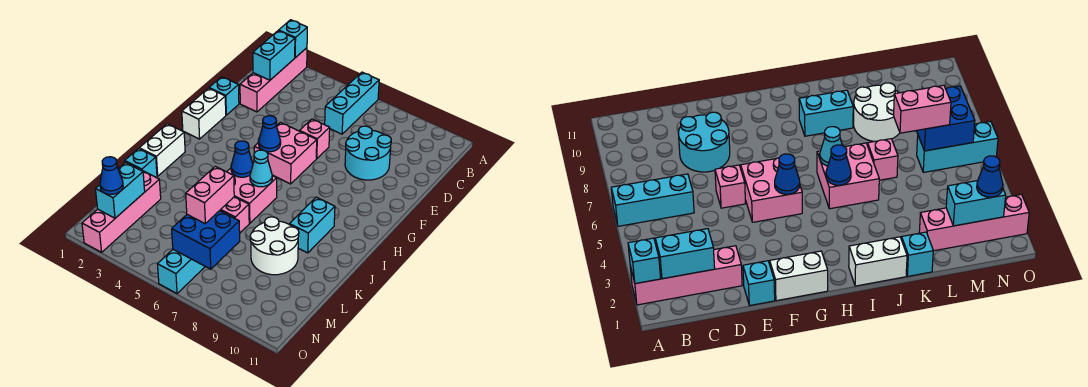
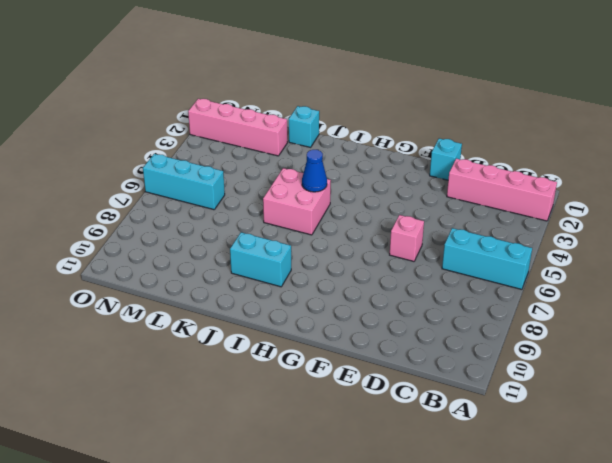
none -> cyan 2x2 round brick [345,126,391,180]
none -> white 1x2 brick [182,88,226,139]
none -> pink 2x2 brick [254,122,317,184]

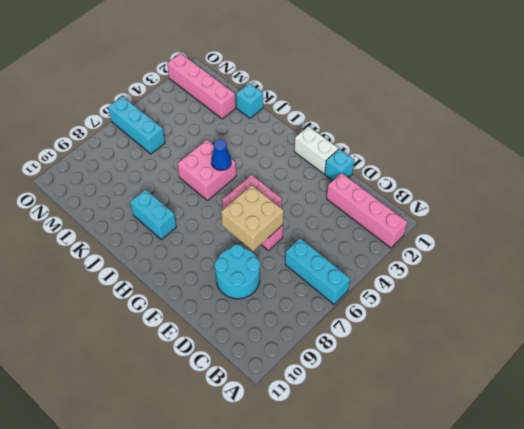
tan 2x2 brick [221,185,284,251] -> none
none -> white 1x2 brick [139,124,185,176]
none -> pink 1x1 brick [220,197,249,233]
none -> white 2x2 round brick [250,217,299,275]

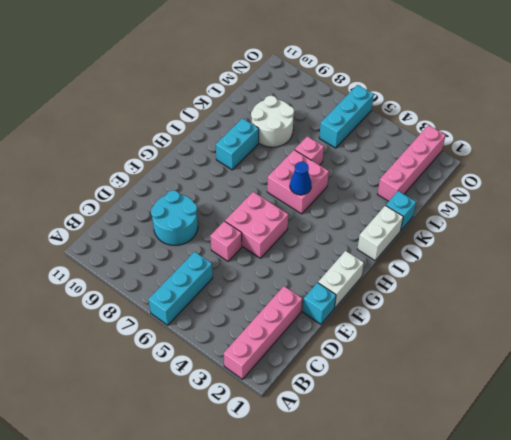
none -> cyan 1x1 brick [279,20,307,58]
none -> cyan 1x2 brick [253,31,295,80]
none -> blue 1x1 cone [259,116,281,152]

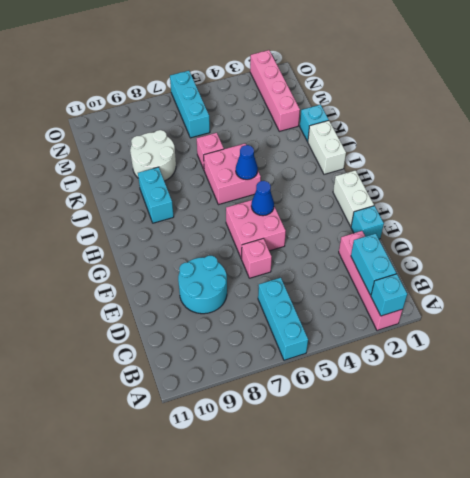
none -> cyan 1x1 cone [250,150,272,187]
none -> cyan 1x2 brick [96,163,145,218]
none -> blue 2x2 brick [172,211,240,269]

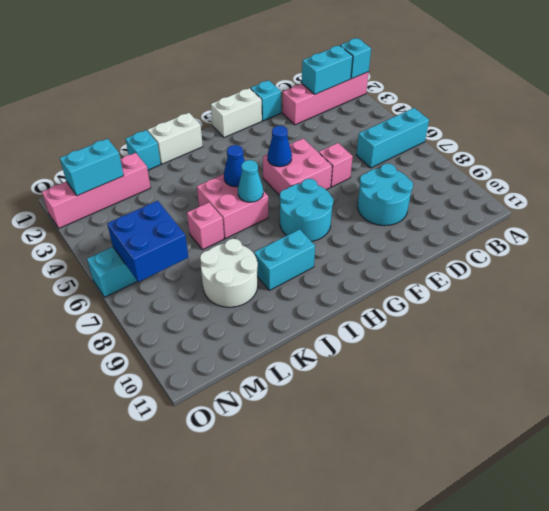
cyan 2x2 round brick [280,179,333,242] -> none
none -> pink 1x2 brick [186,166,234,223]
none -> blue 1x1 cone [100,157,123,194]

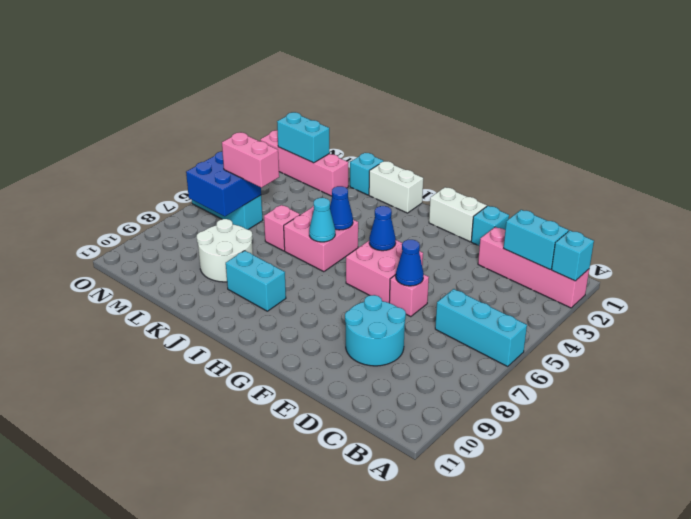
blue 1x1 cone [396,240,424,286] -> blue 1x1 cone moved to [100,157,123,194]

